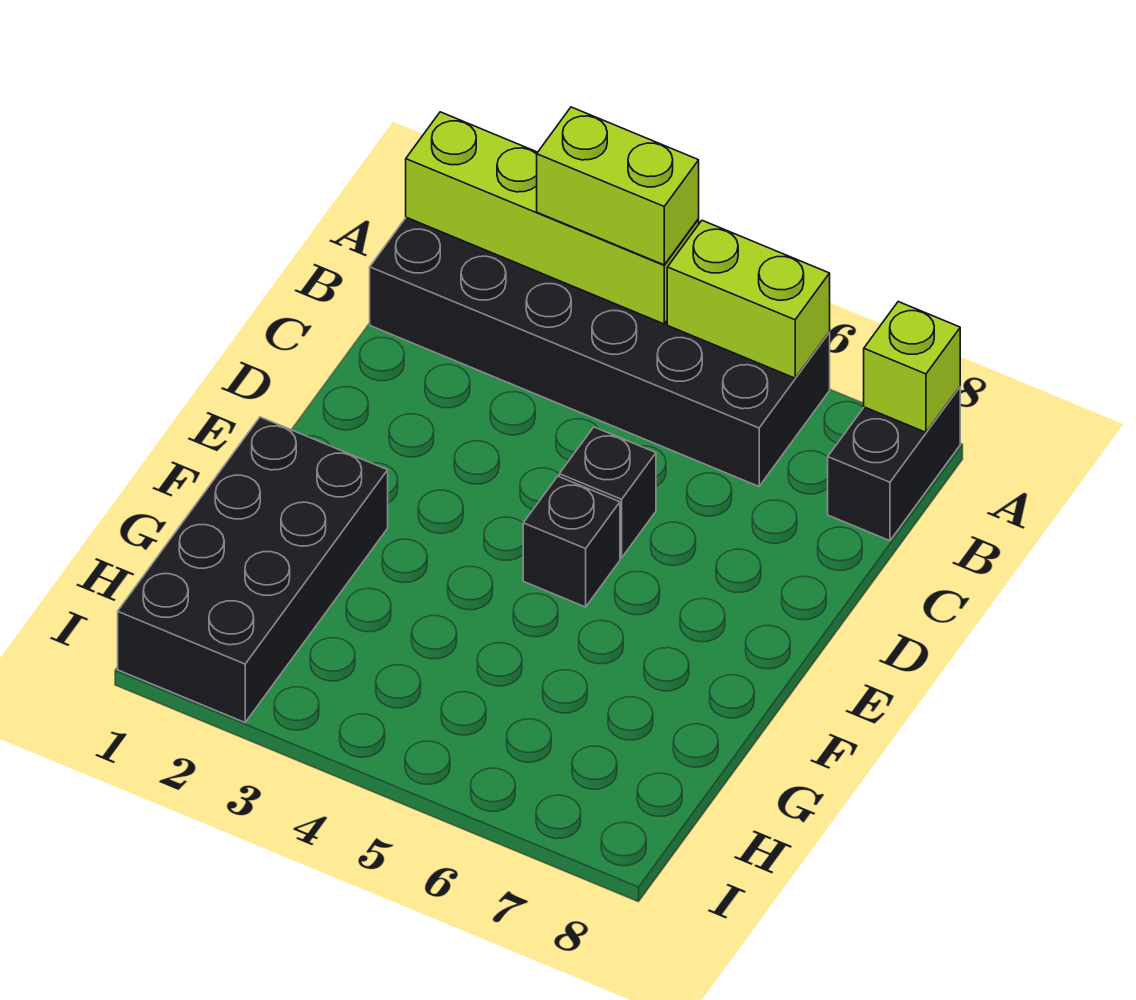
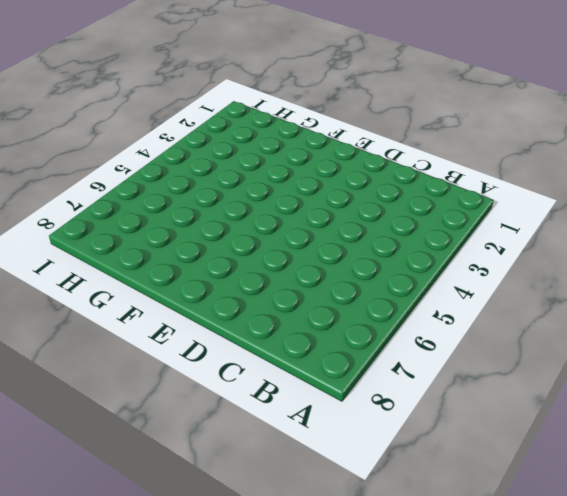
none -> black 2x6 brick [370,217,830,486]
none -> black 1x2 brick [828,387,960,541]

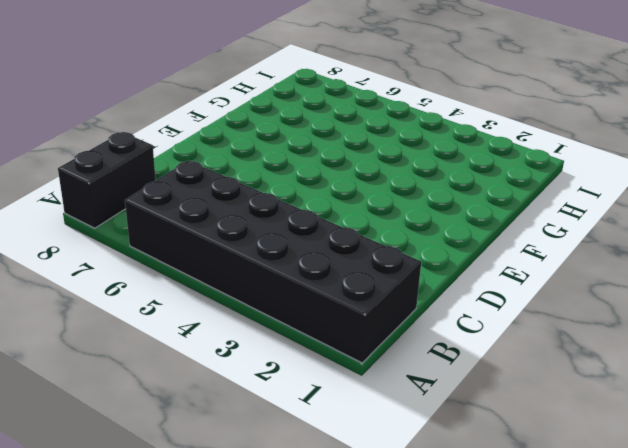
none -> black 1x1 brick [559,427,656,558]
none -> black 1x1 brick [523,476,620,607]

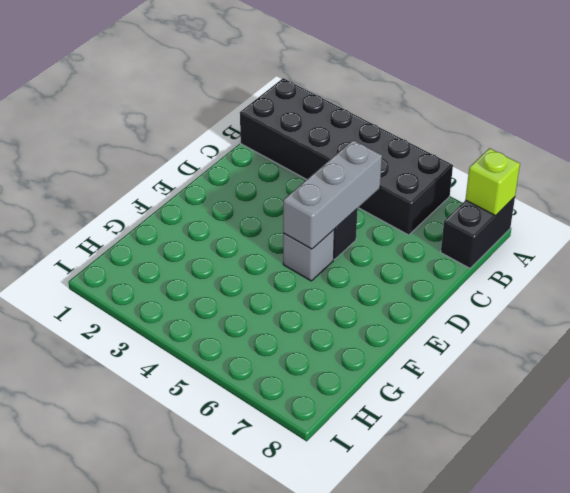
grey 1x3 brick [283,140,382,249] -> none
grey 1x1 brick [283,230,334,281] -> black 1x1 brick [523,476,620,607]
none -> black 2x4 brick [118,417,388,722]
none -> lime 1x4 brick [406,112,699,324]

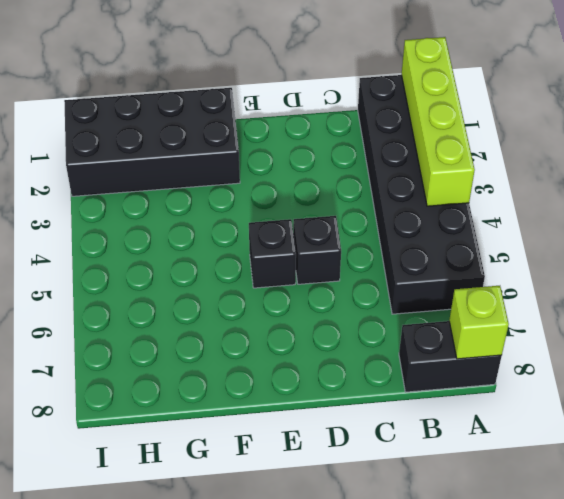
none -> lime 1x2 brick [667,220,830,378]
none -> lime 1x2 brick [537,107,699,265]

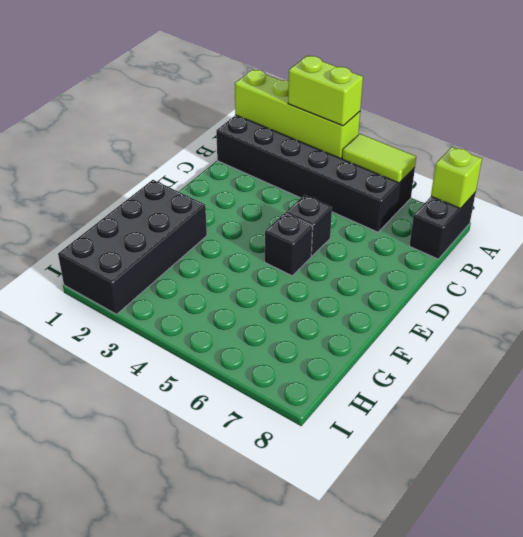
lime 1x2 tile [342,134,416,183] -> lime 1x2 brick [667,220,830,378]

